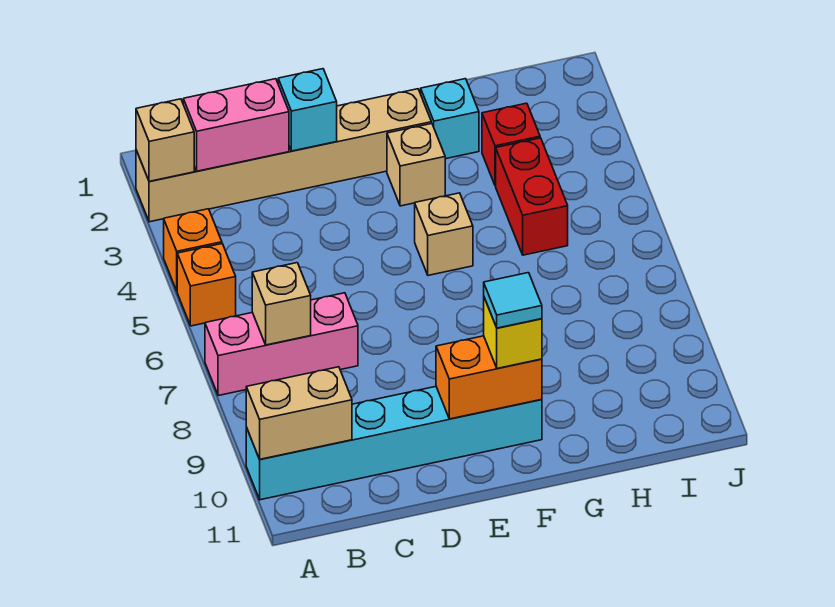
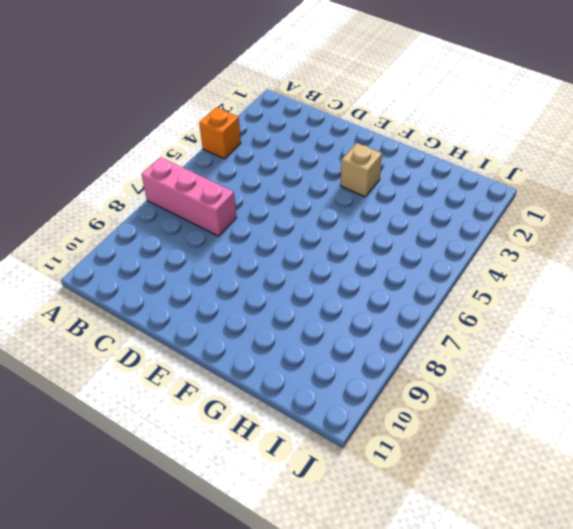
none -> tan 1x6 brick [136,89,431,222]
none -> orange 1x1 brick [177,244,236,326]
none -> cyan 1x6 brick [246,387,542,500]

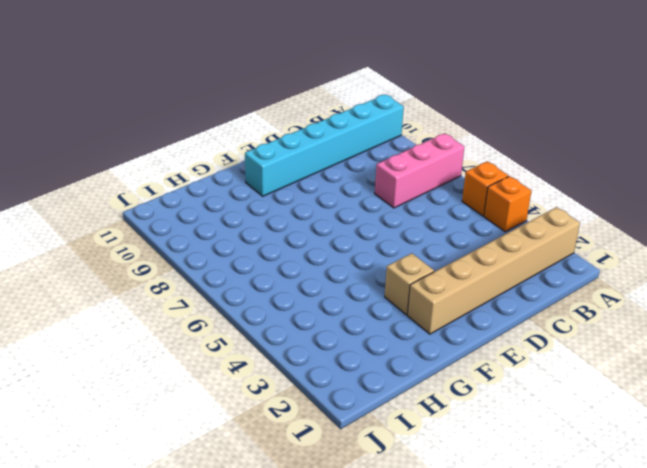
none -> tan 1x1 brick [415,193,473,275]
none -> cyan 1x1 brick [421,79,479,159]
none -> red 1x1 brick [482,103,540,186]

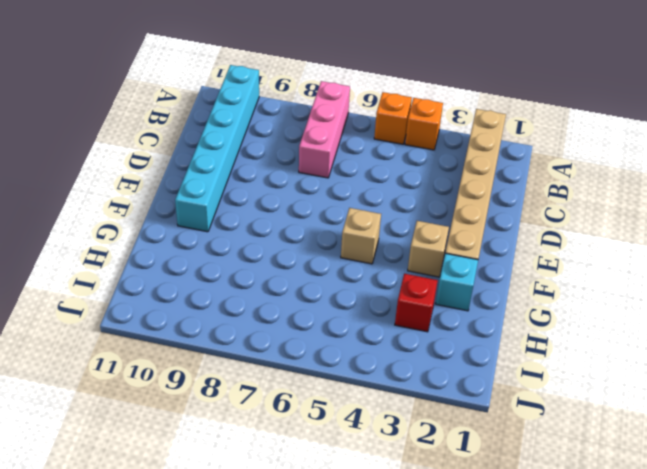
none -> red 1x2 brick [496,138,568,255]
none -> tan 1x1 brick [136,99,194,181]
none -> tan 1x2 brick [246,367,352,459]

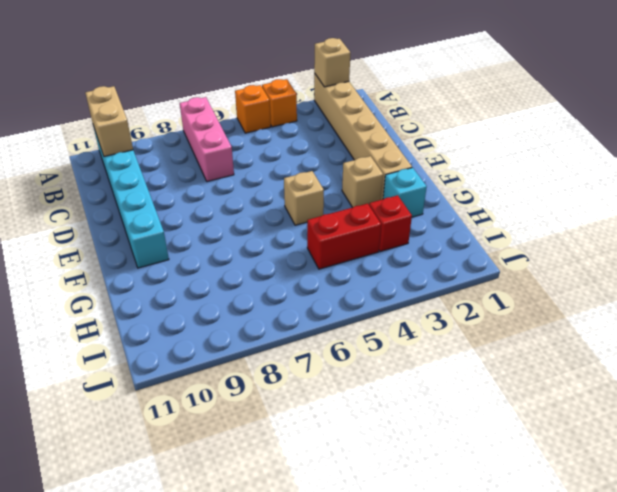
none -> pink 1x2 brick [183,79,289,171]
none -> tan 1x1 brick [252,263,311,345]
none -> cyan 1x1 brick [278,69,337,151]

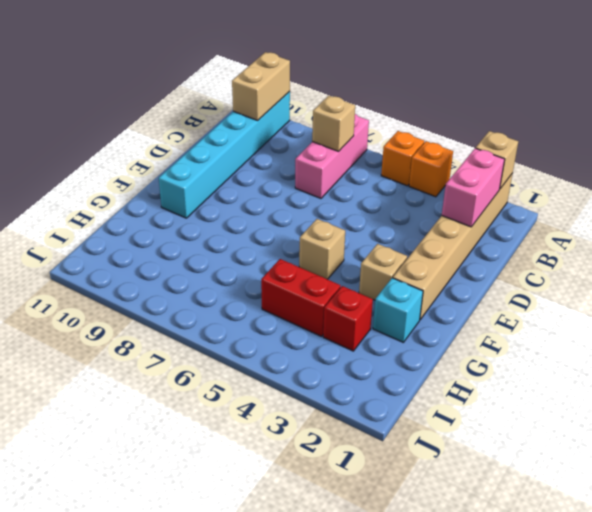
none -> cyan 1x1 brick [278,69,337,151]
none -> orange 1x2 brick [436,336,542,419]
none -> yellow 1x1 brick [484,298,542,368]

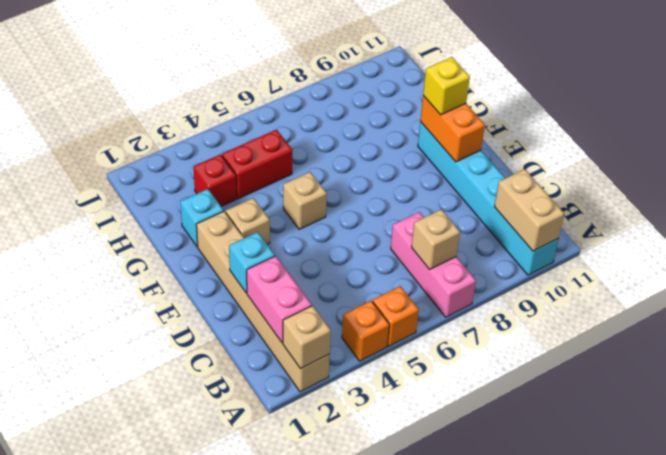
none -> cyan 1x1 tile [484,273,542,328]

